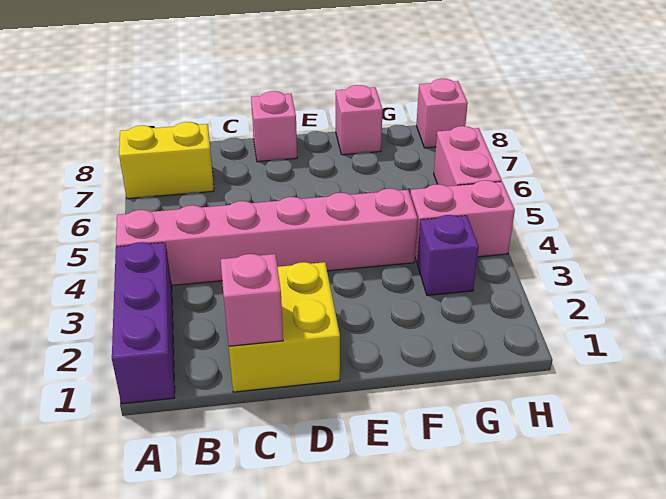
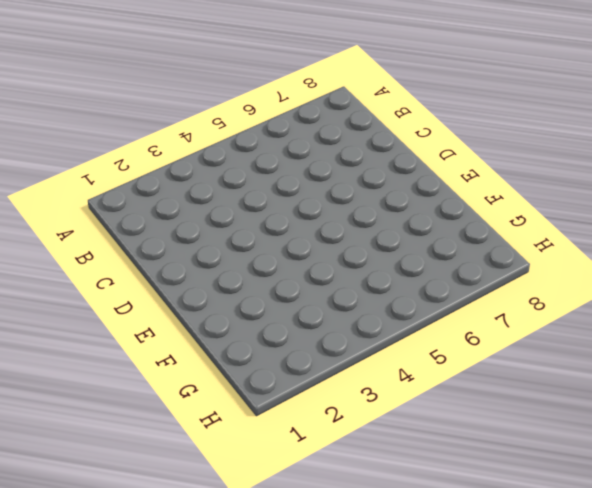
none -> purple 1x3 brick [112,242,175,404]
none -> pink 1x6 brick [116,189,418,285]

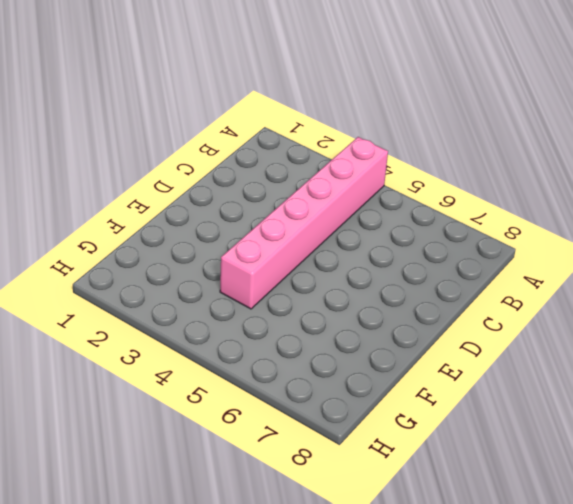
none -> purple 1x3 brick [112,242,175,404]
none -> yellow 1x2 brick [119,122,214,199]

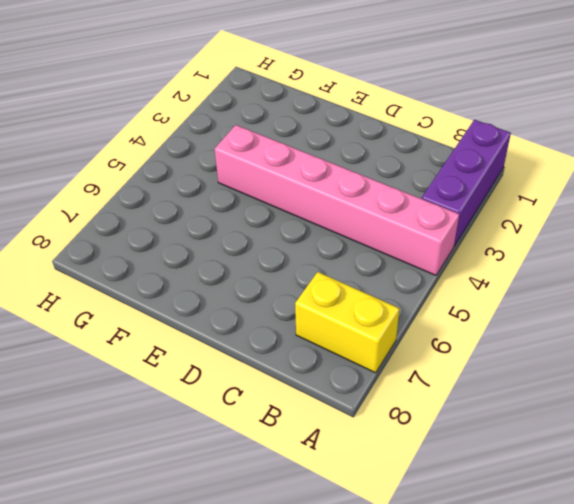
none -> yellow 2x2 brick [229,262,340,392]
none -> pink 1x1 brick [251,91,297,162]

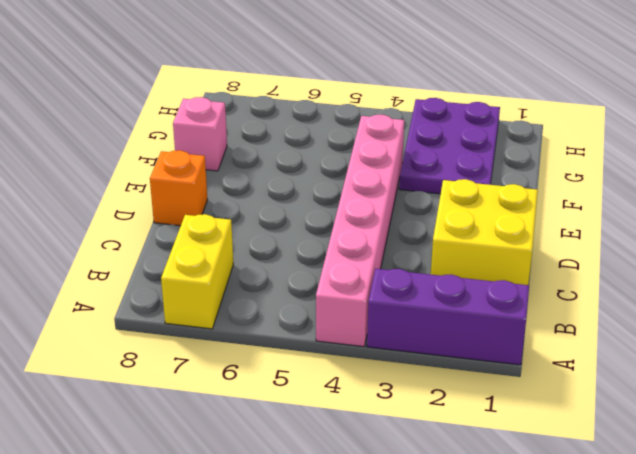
orange 1x1 brick [150,150,207,226] -> pink 1x1 brick [251,91,297,162]
purple 2x3 plate [399,98,500,194] -> purple 1x1 brick [417,215,479,295]
none -> pink 1x2 brick [410,180,515,261]
none -> pink 1x2 brick [434,126,502,186]

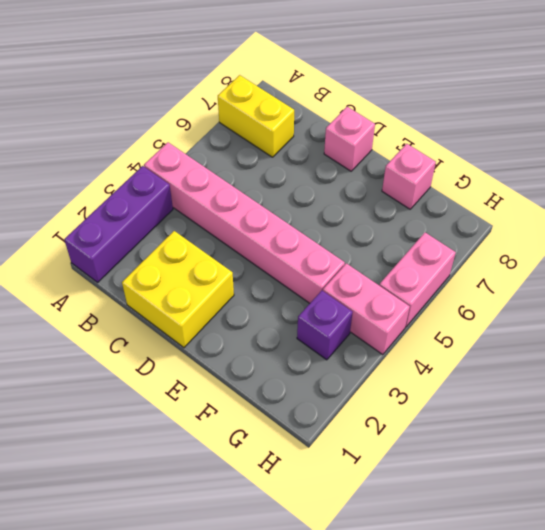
none -> pink 1x1 brick [416,79,468,148]
none -> pink 1x1 brick [221,254,283,346]

